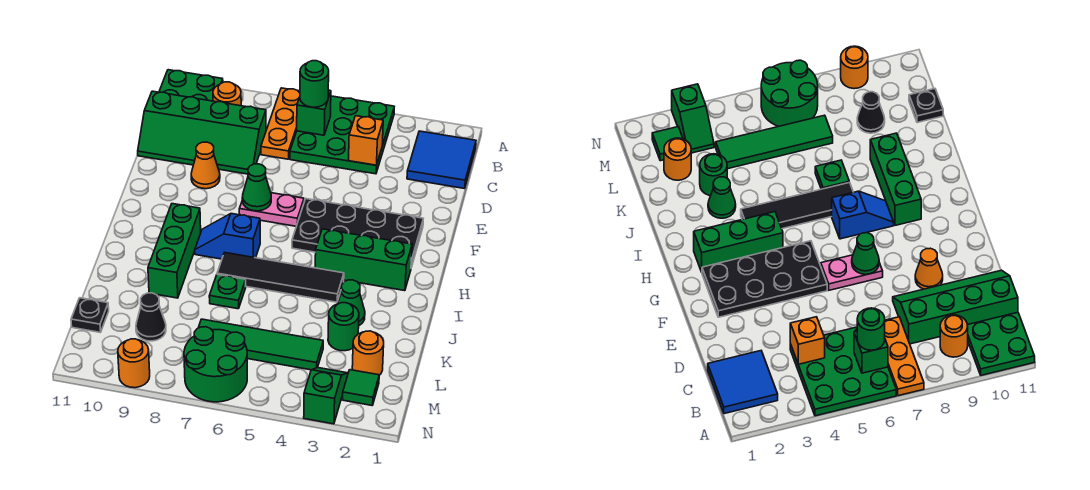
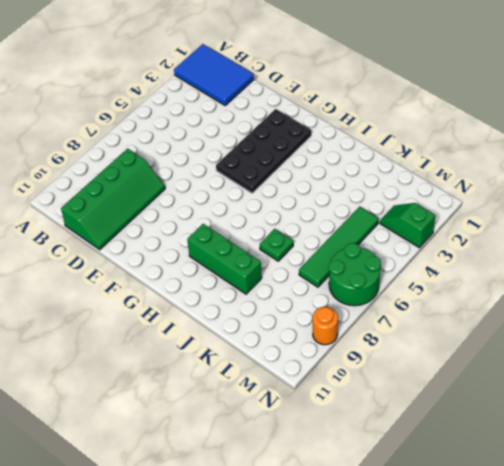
blue 2x3 tile [174,44,254,105] -> blue 2x2 tile [407,131,476,189]
none -> green 3x3 plate [290,96,394,174]
none -> orange 1x3 plate [261,88,300,159]
none -> green 2x2 plate [159,70,223,101]

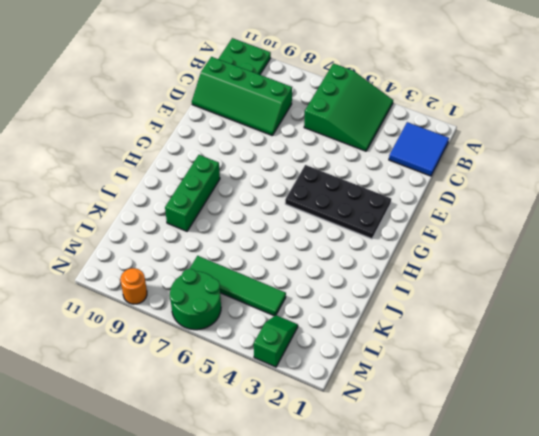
green 3x3 slope [304,63,393,151] -> green 3x3 plate [290,96,394,174]
none -> orange 1x3 plate [261,88,300,159]
none -> orange 1x1 round brick [213,82,241,106]
none -> orange 1x1 cone [191,142,220,189]

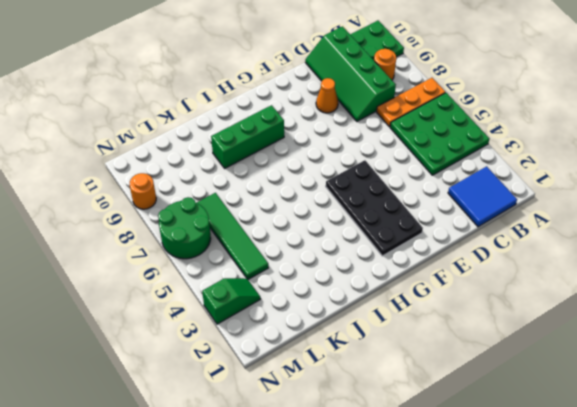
none -> pink 1x2 plate [239,193,304,226]
none -> green 1x3 brick [315,229,412,291]
none -> blue 1x2 slope [195,214,260,259]

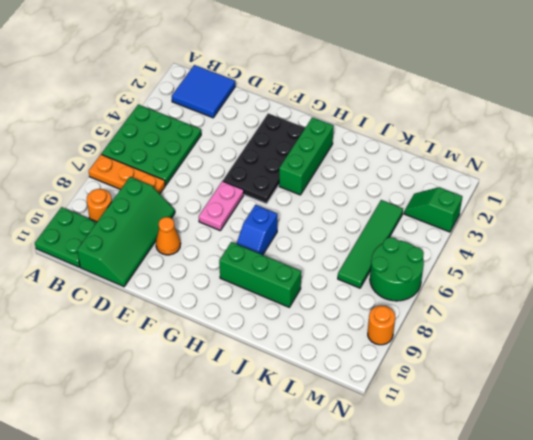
none -> black 1x4 tile [217,253,344,302]
none -> green 1x1 cone [338,280,365,325]
none -> green 1x1 plate [209,274,246,309]

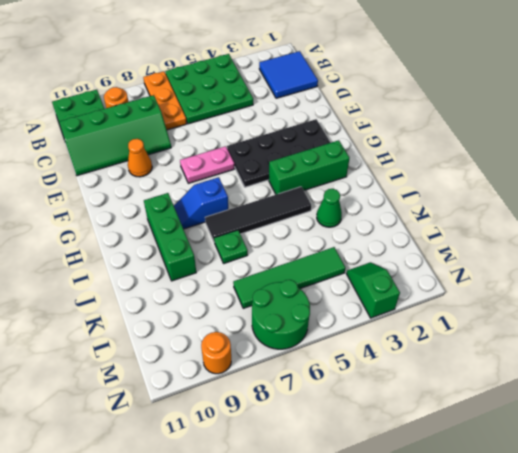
none -> green 1x1 round brick [328,303,359,351]
none -> orange 1x1 round brick [352,331,384,375]
none -> black 1x1 cone [136,293,166,341]

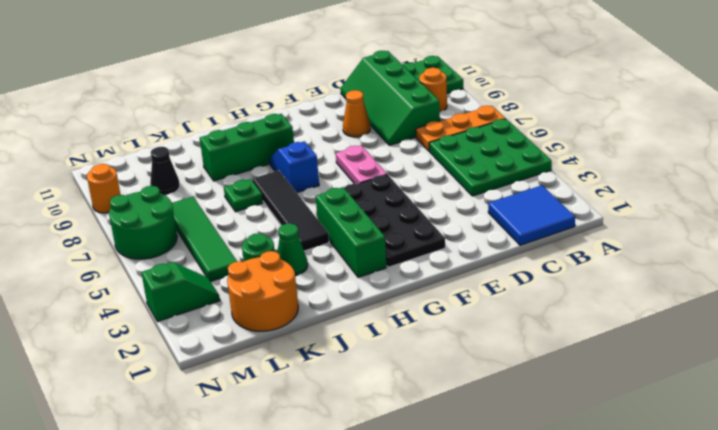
orange 2x2 round brick [227,251,298,331] -> orange 1x1 round brick [352,331,384,375]
none -> black 1x1 plate [71,298,109,332]
none -> green 1x1 tile [343,370,379,405]
none -> green 1x1 brick [297,90,331,135]

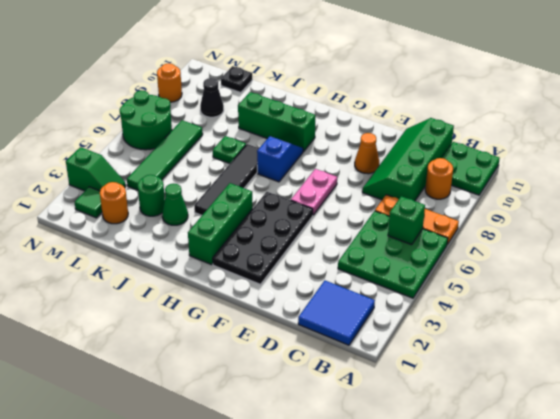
none -> orange 1x1 brick [349,116,383,165]
none -> green 1x1 cone [242,164,271,211]
none -> green 1x1 round brick [300,61,329,107]

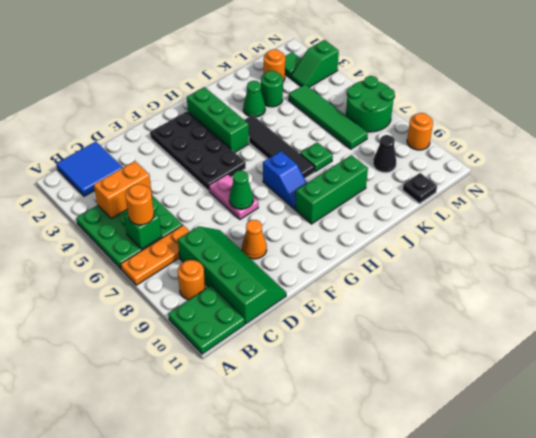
orange 1x2 brick [94,161,152,219] -> orange 1x1 brick [349,116,383,165]
orange 1x1 round brick [125,184,154,225] -> green 1x1 round brick [300,61,329,107]

